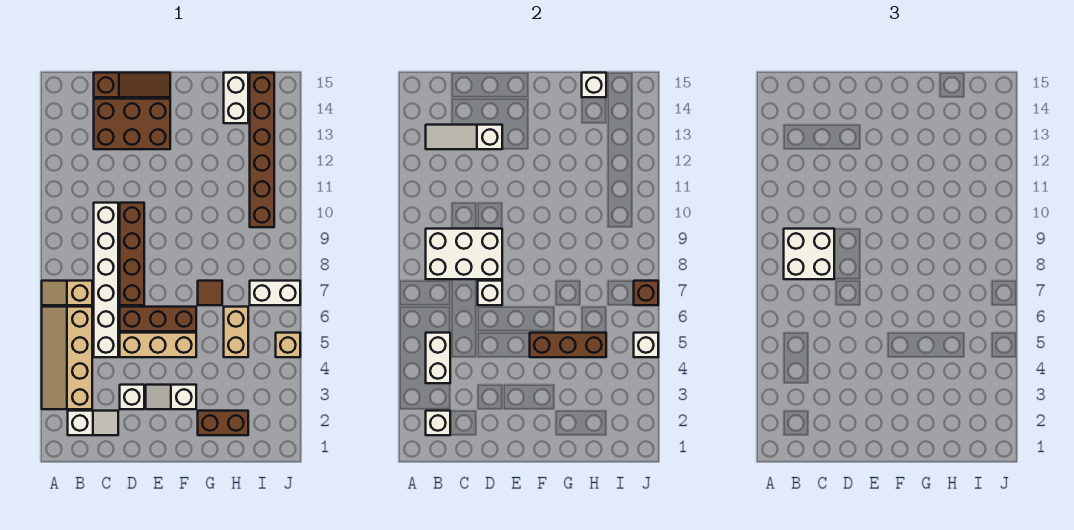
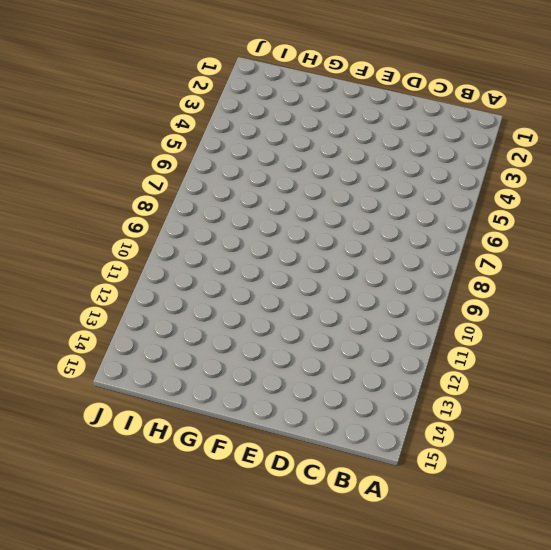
none -> tan 2x4 slope [42,307,92,409]
none -> tan 1x2 slope [42,281,92,305]
none -> white 1x2 slope [68,411,118,435]

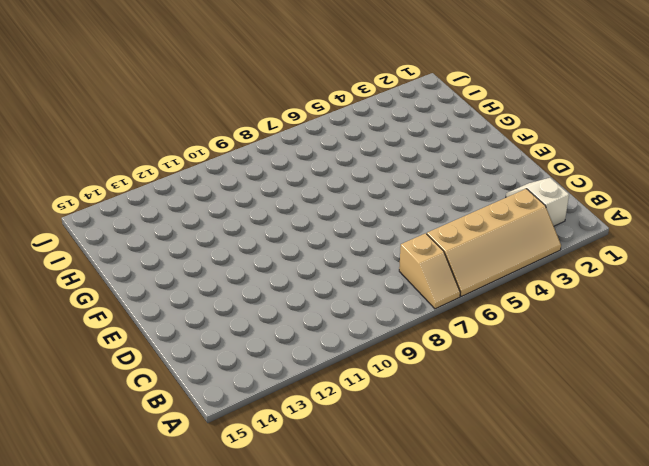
none -> white 1x6 brick [94,203,118,357]
none -> brown 2x3 brick [94,99,170,149]
none -> brown 1x3 slope [94,73,170,97]

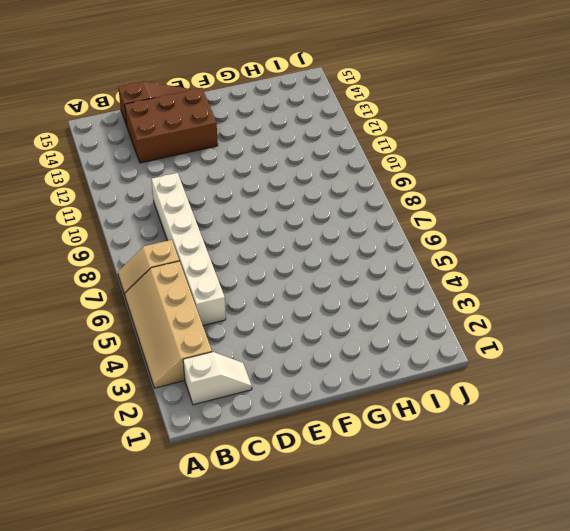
none -> white 1x1 brick [120,385,144,409]
none -> tan 1x3 brick [120,333,196,357]
none -> brown 1x3 brick [120,307,196,331]

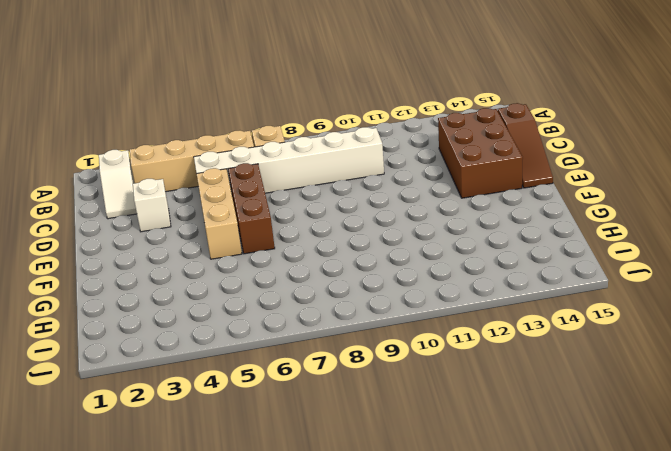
none -> brown 1x4 brick [120,203,144,305]
none -> white 1x2 slope [146,385,196,409]
none -> brown 1x2 brick [198,411,248,435]

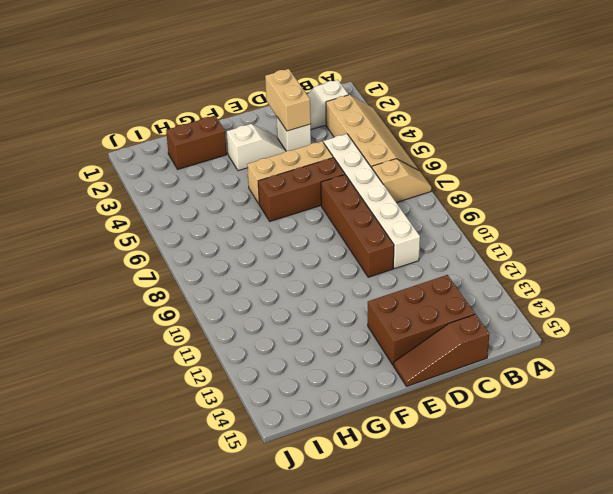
tan 1x2 brick [265,69,311,131] -> tan 1x2 brick moved to [224,307,248,357]
none -> brown 1x1 tile [198,281,222,305]
none -> white 1x2 brick [224,73,248,123]
none -> white 1x2 brick [250,281,300,305]

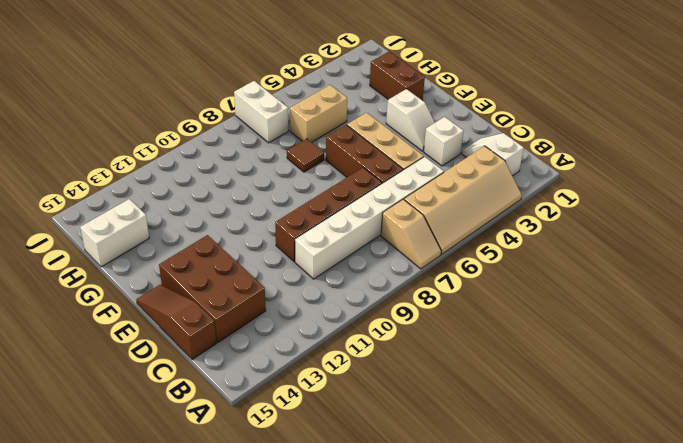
none -> brown 1x6 brick [250,73,274,227]
none -> tan 1x1 brick [276,333,300,357]
none -> white 1x1 brick [426,411,450,435]

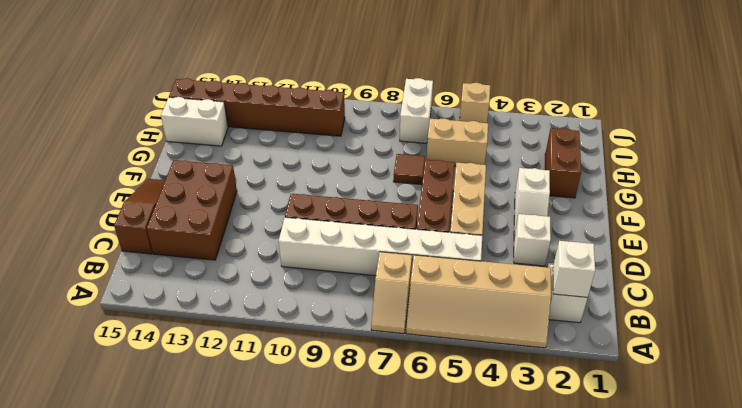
none -> white 1x2 brick [426,333,450,383]
none -> white 2x3 brick [426,229,502,279]
none -> white 1x3 slope [426,125,502,149]

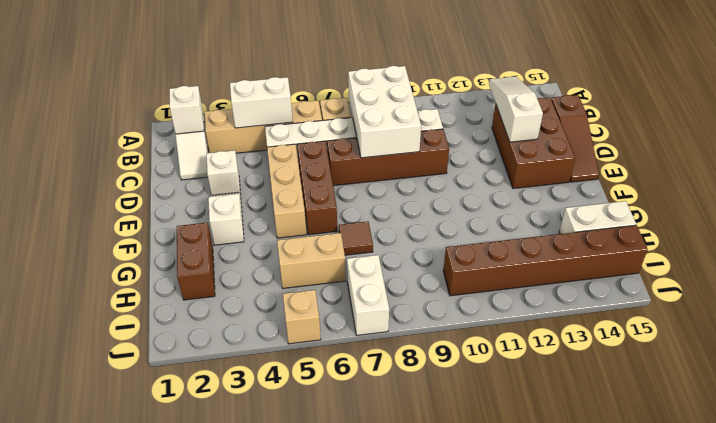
none -> white 1x1 brick [478,281,502,305]
none -> brown 1x3 brick [530,333,606,357]
none -> white 1x1 brick [582,73,606,97]

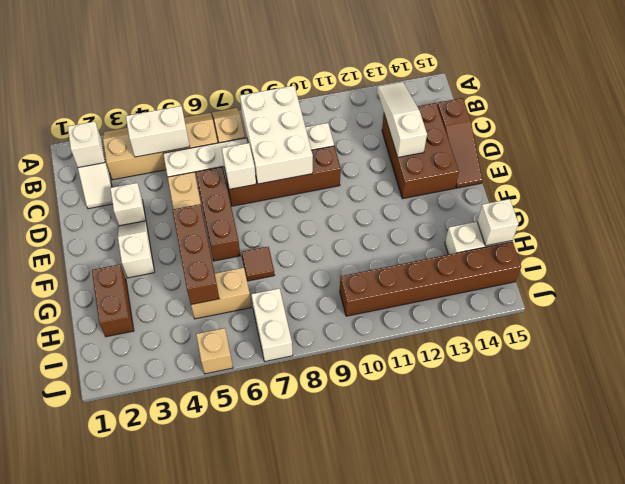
none -> white 1x1 brick [634,333,658,357]
none -> brown 1x1 brick [634,281,658,305]
none -> white 2x2 brick [784,229,834,279]

